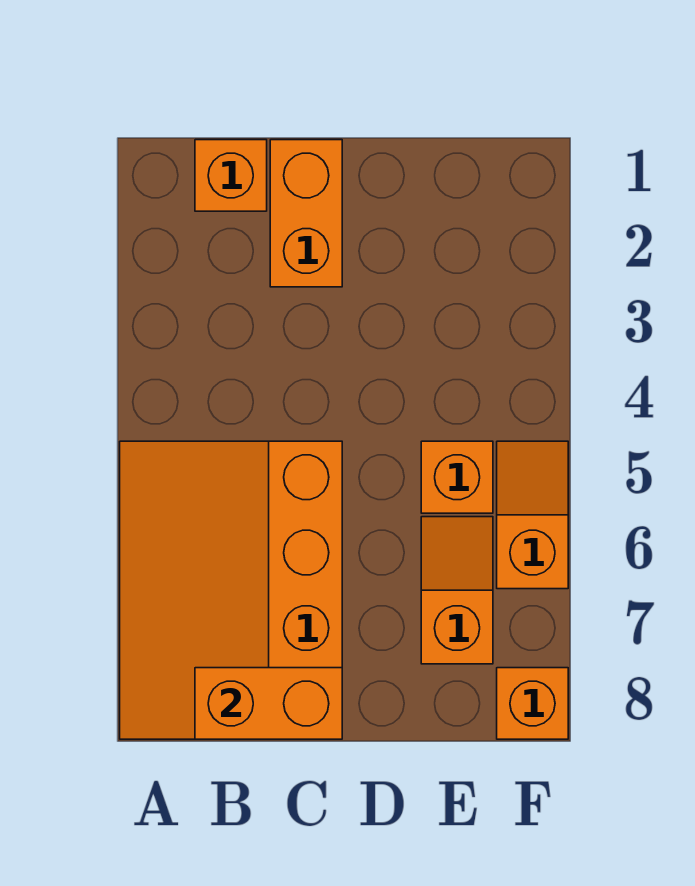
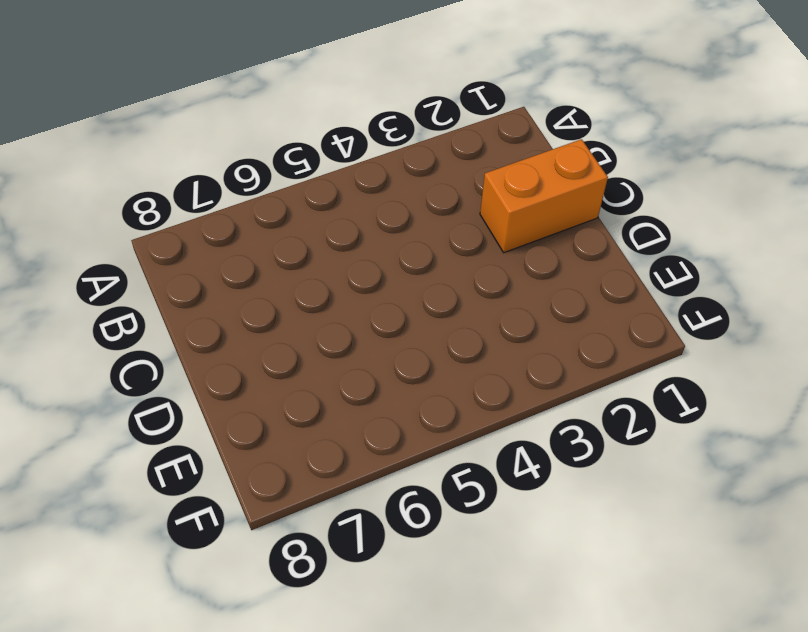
none -> orange 3x4 slope [120,441,342,739]
none -> orange 1x1 brick [195,140,267,211]

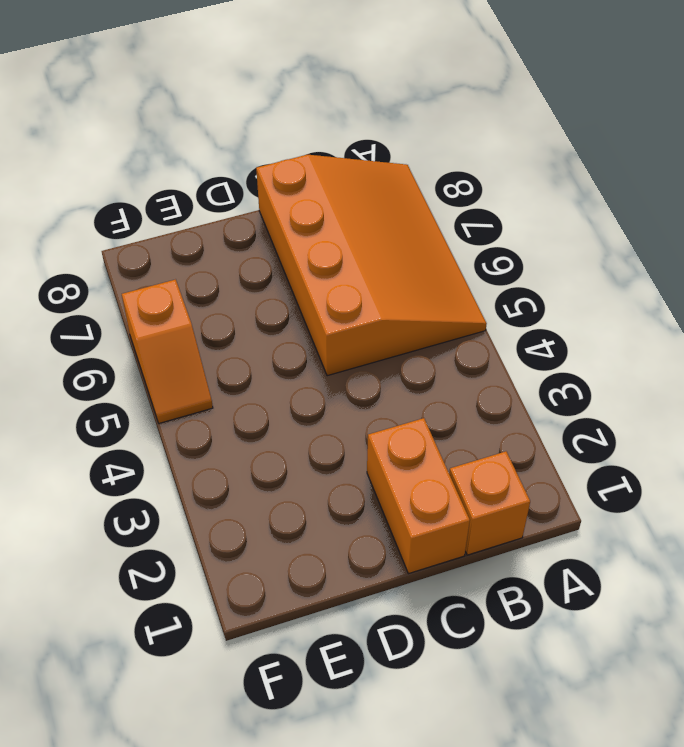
none -> orange 1x1 brick [421,441,493,513]
none -> orange 1x2 slope [421,517,493,664]

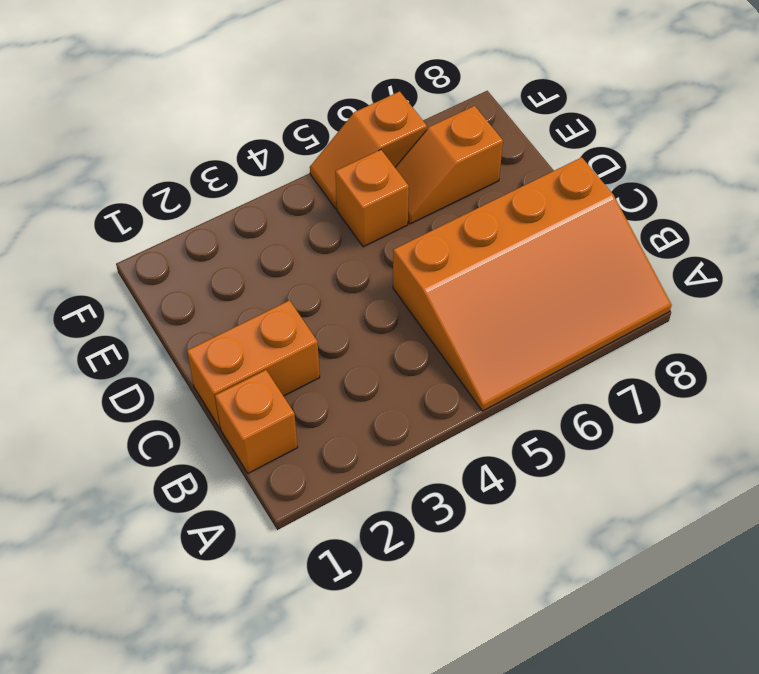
none -> orange 1x1 brick [497,668,568,739]
none -> orange 1x2 brick [195,668,342,739]

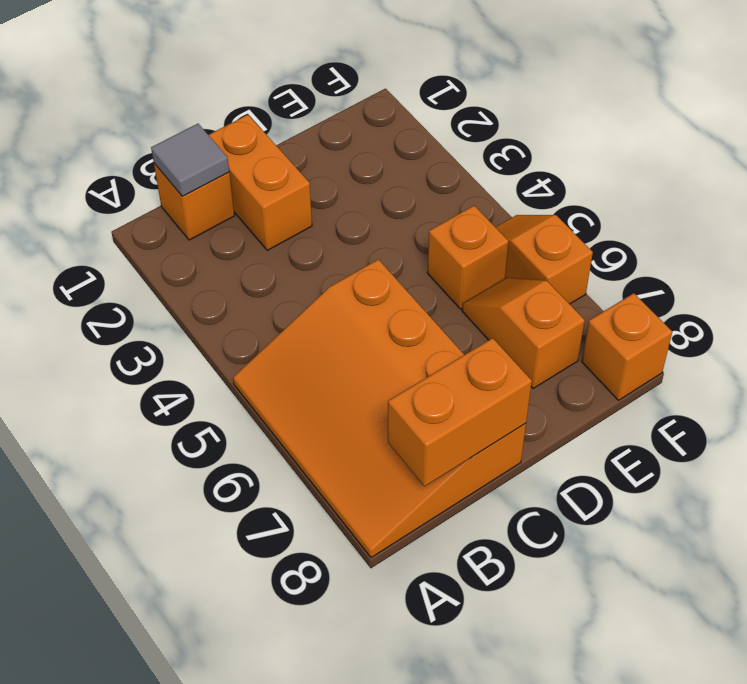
grey 1x1 tile [151,124,229,196] -> none

